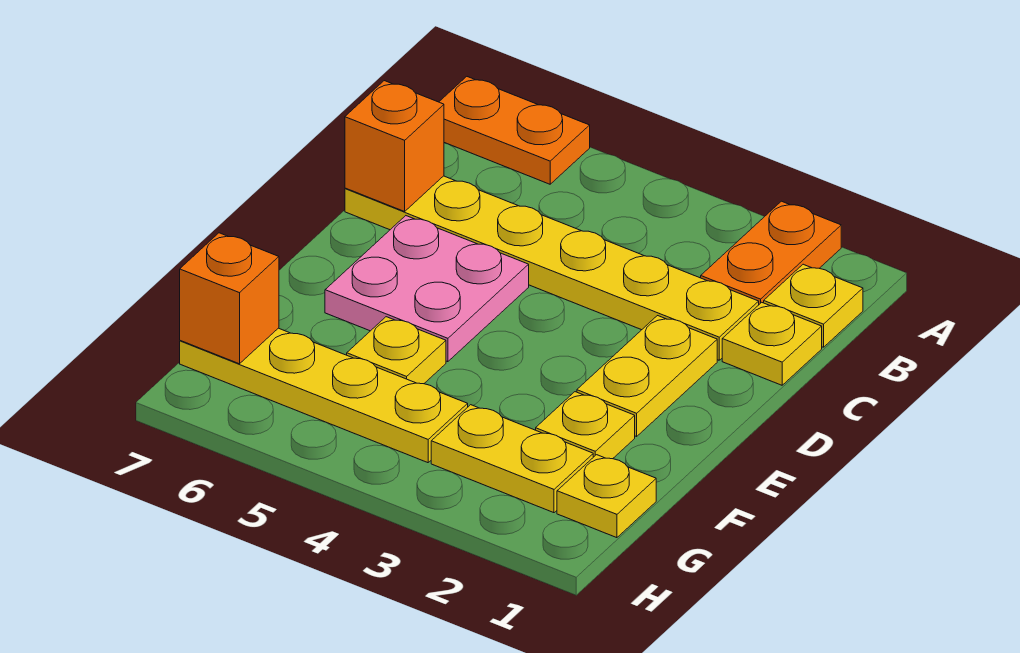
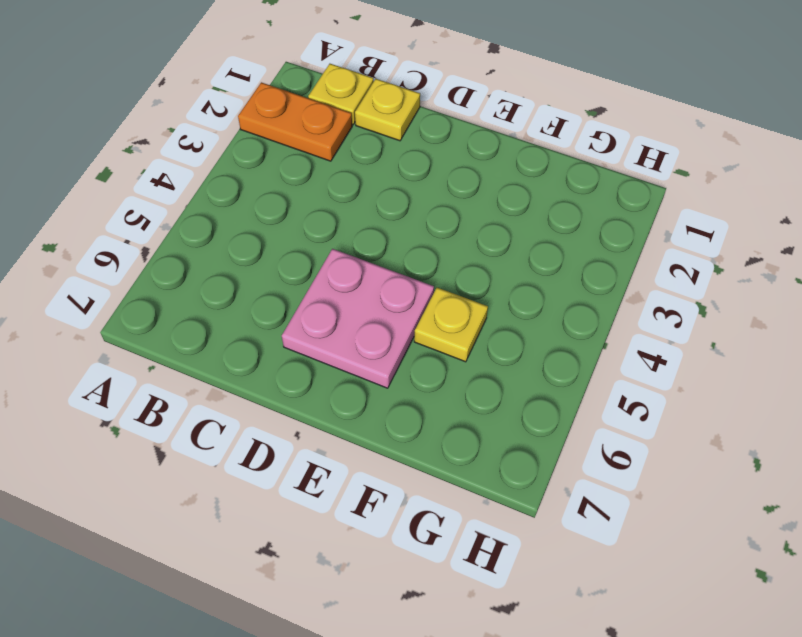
none -> orange 1x2 plate [439,77,590,184]
none -> yellow 1x6 plate [345,176,759,360]
none -> yellow 1x2 plate [577,316,717,436]

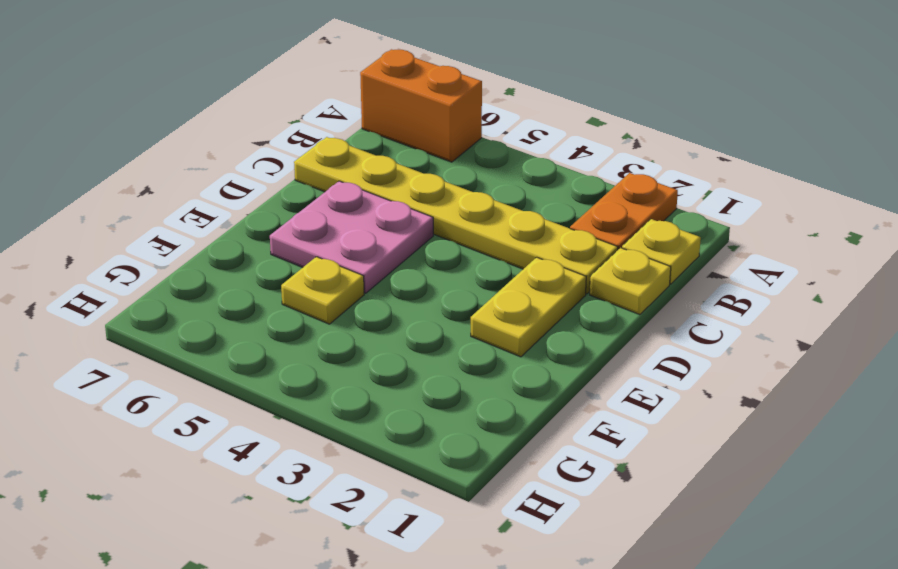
orange 1x2 brick [360,49,482,162] -> orange 1x2 plate [439,77,590,184]
none -> yellow 1x1 plate [536,392,635,459]
none -> yellow 1x1 plate [557,455,656,538]
none -> yellow 1x2 plate [431,405,593,513]

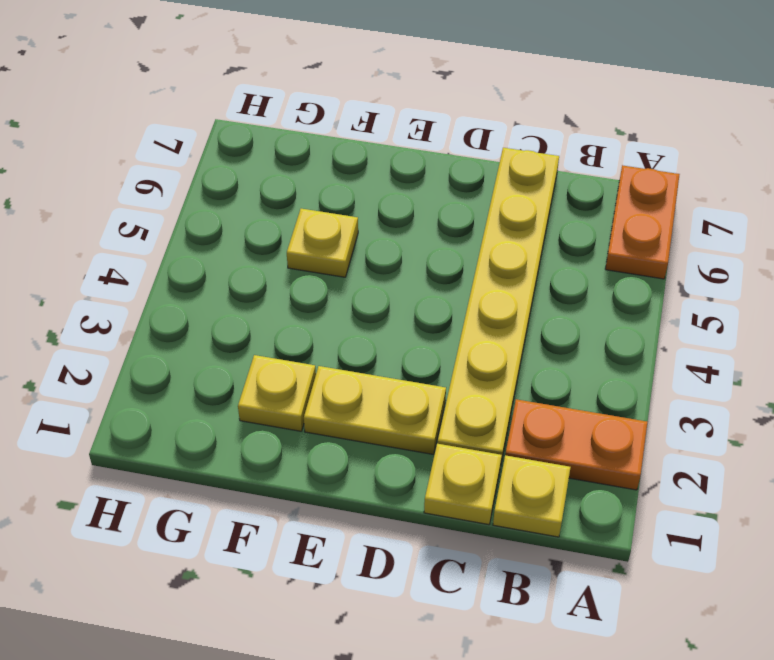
none -> pink 2x2 plate [325,216,529,362]
none -> yellow 1x1 plate [557,455,656,538]
none -> yellow 1x2 plate [431,405,593,513]

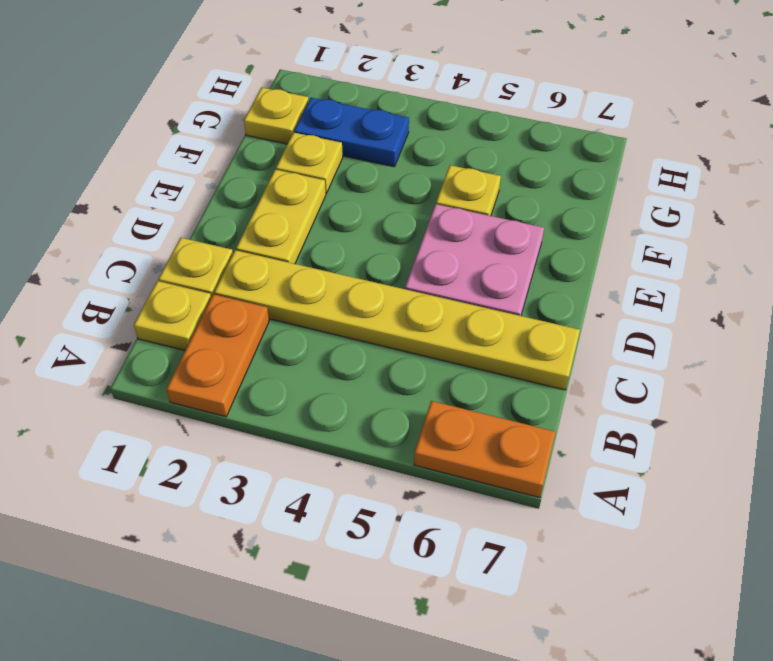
blue 1x2 plate [294,98,409,167] -> yellow 1x2 plate [431,405,593,513]
none -> yellow 1x4 plate [180,328,468,463]
none -> orange 1x1 brick [345,81,444,211]
none -> orange 1x1 brick [180,233,279,364]

